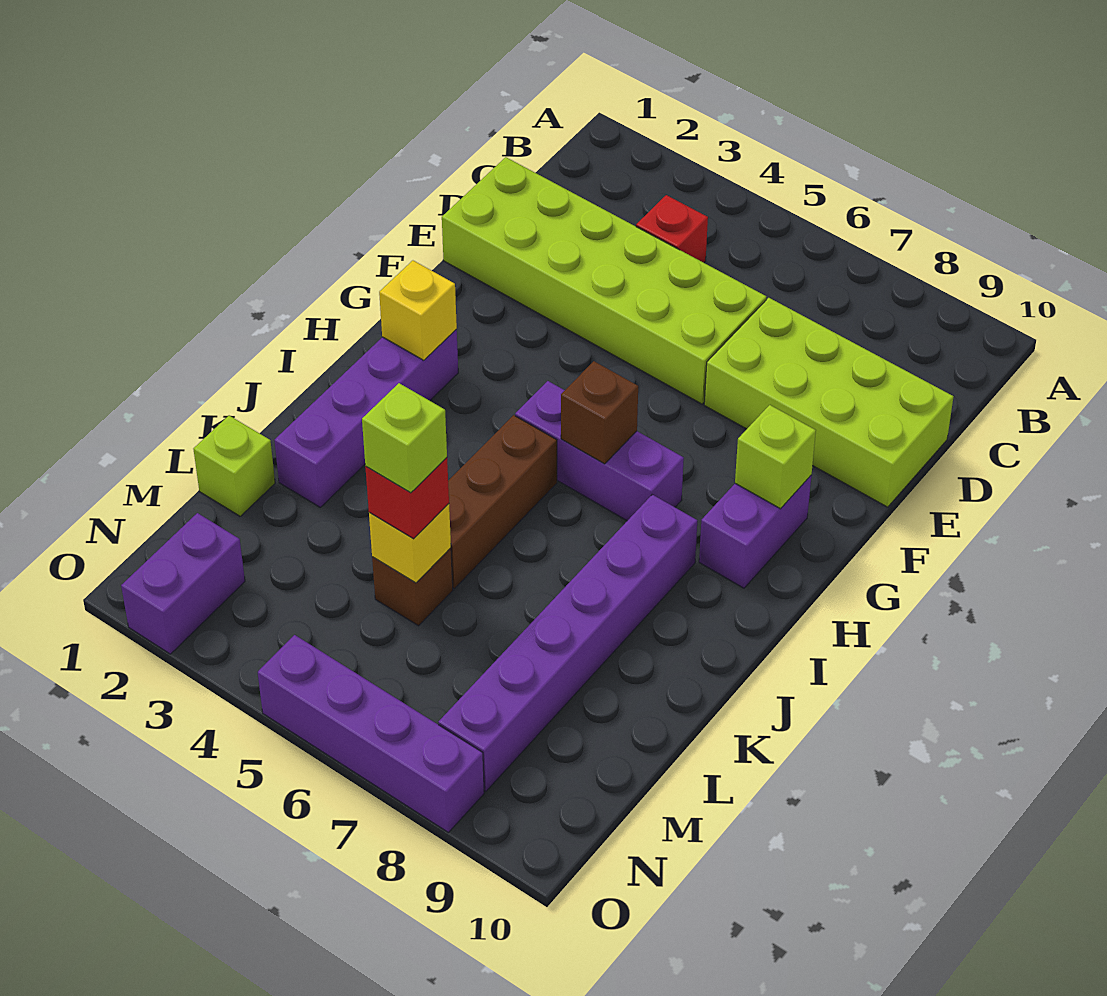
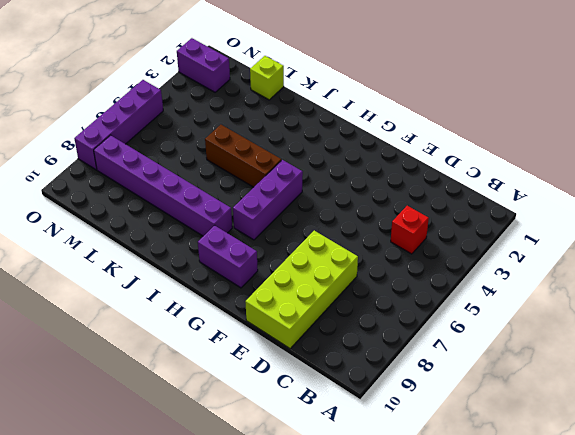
none -> lime 2x6 brick [442,157,766,404]
none -> purple 1x4 brick [274,330,458,507]
none -> brown 1x1 brick [372,548,453,626]

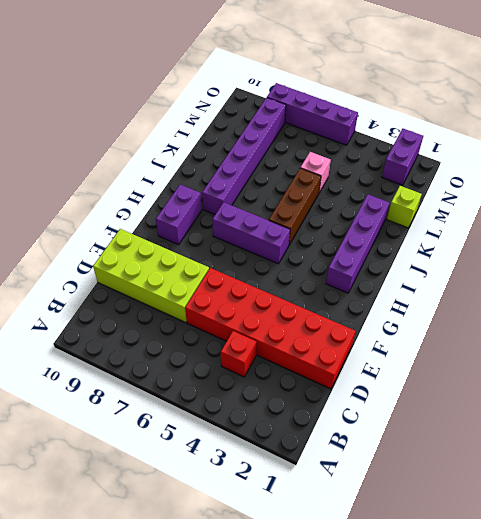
red 2x6 brick [185,268,356,389] -> lime 2x6 brick [442,157,766,404]
pink 1x1 brick [300,152,331,192] -> brown 1x1 brick [372,548,453,626]
none -> lime 1x1 brick [735,405,816,509]
none -> yellow 1x1 brick [379,261,457,360]
none -> brown 1x1 brick [561,361,638,464]

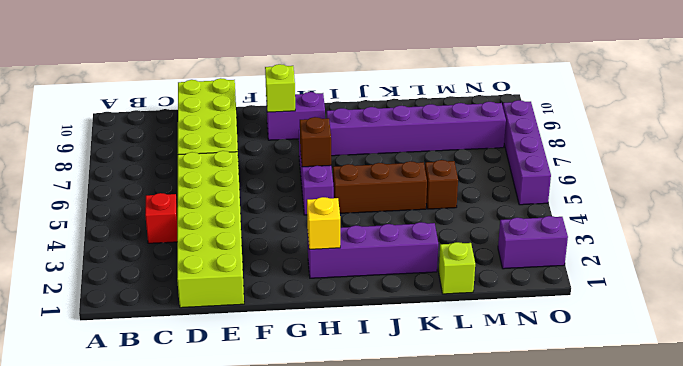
none -> yellow 1x1 brick [369,504,451,583]
none -> red 1x1 brick [365,458,449,539]
none -> lime 1x1 brick [362,383,447,493]

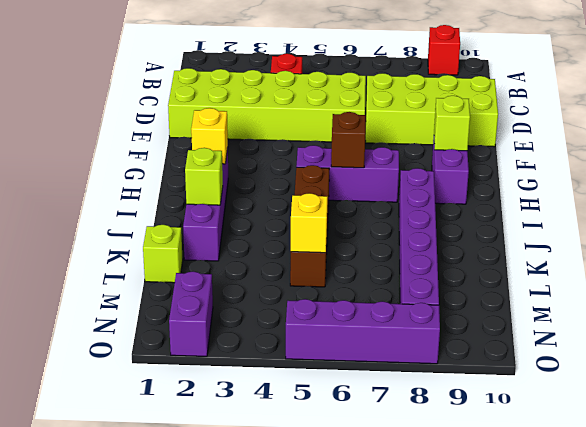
red 1x1 brick [428,25,460,75] -> red 1x1 brick moved to [365,458,449,539]
lime 1x1 brick [185,148,223,205] -> lime 1x1 brick moved to [362,383,447,493]

